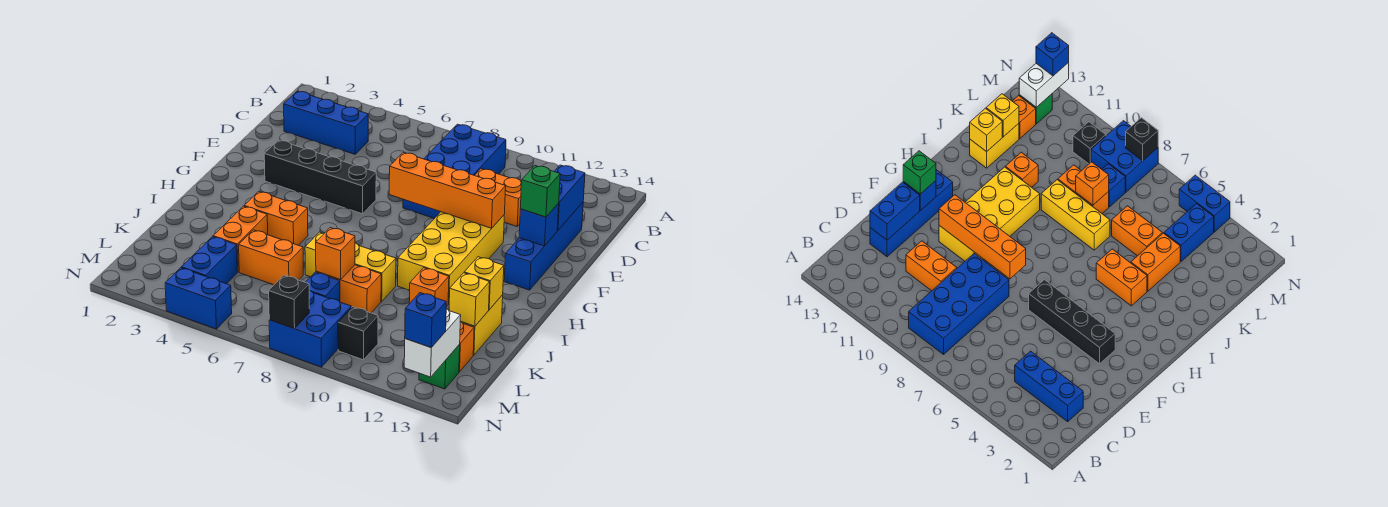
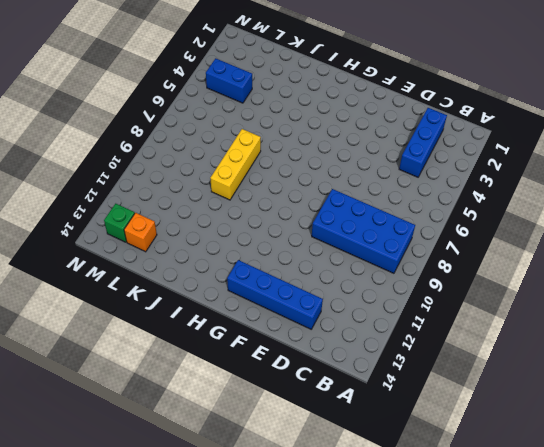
none -> orange 1x2 brick [475,169,522,226]
none -> black 1x4 brick [264,140,376,214]
none -> yellow 2x4 brick [398,212,504,304]
none -> orange 1x2 brick [244,191,308,245]

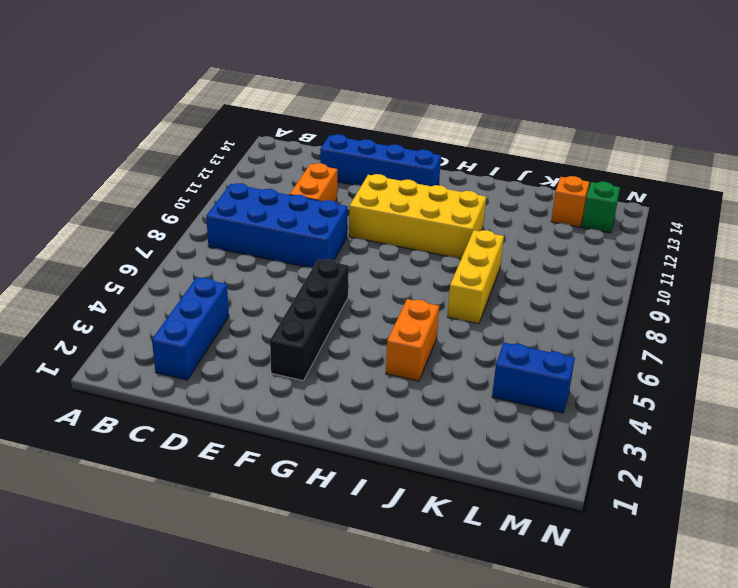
none -> orange 1x2 brick [213,206,268,272]
none -> orange 1x1 brick [409,268,449,306]
none -> yellow 1x2 brick [462,295,503,355]
none -> orange 1x2 brick [239,230,303,285]

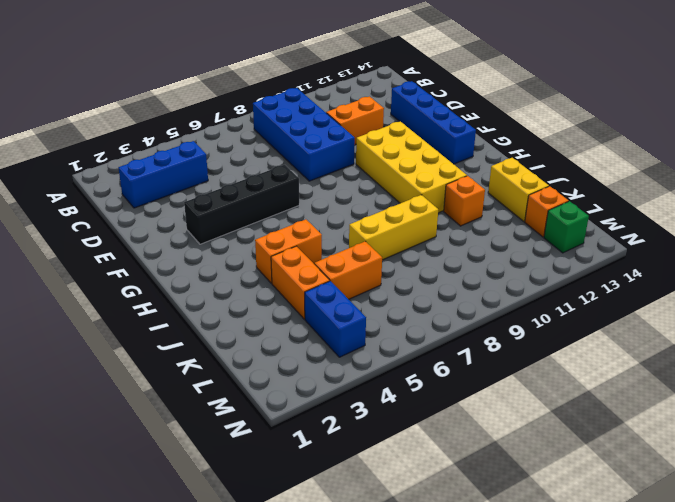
none -> orange 1x2 brick [316,265,381,313]
none -> blue 1x1 brick [306,272,340,302]
none -> blue 2x2 brick [269,290,351,367]
none -> black 1x1 brick [338,307,378,360]

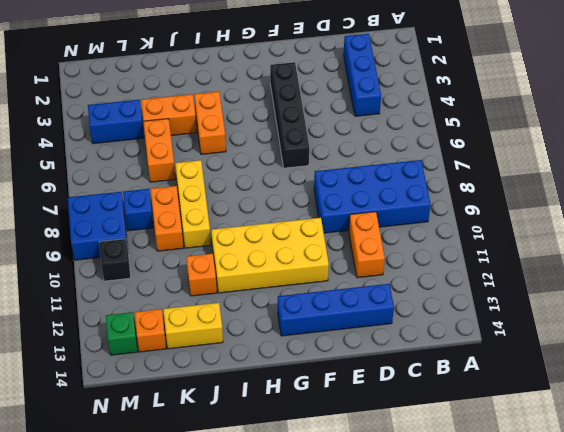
none -> blue 1x2 brick [165,268,232,329]
none -> blue 1x2 brick [554,165,585,231]
none -> orange 1x4 brick [389,153,506,228]
none -> blue 1x1 brick [519,203,559,246]

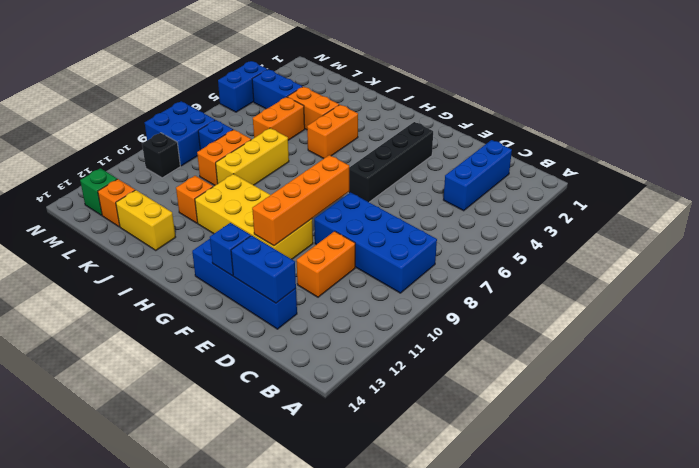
none -> yellow 1x1 brick [464,257,504,309]
none -> orange 1x1 brick [316,228,355,280]
none -> yellow 1x1 brick [449,273,490,326]
none -> white 1x2 brick [404,309,461,377]

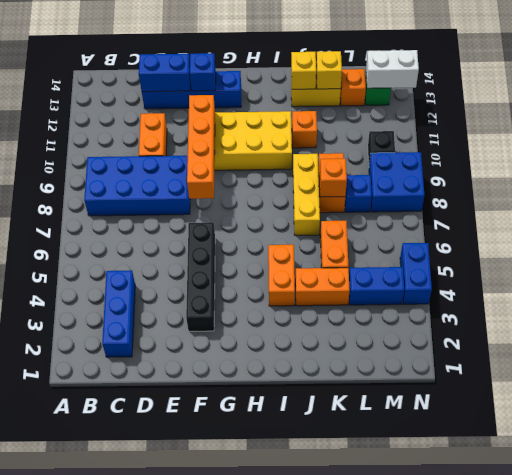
none -> black 1x1 brick [269,275,309,329]
none -> green 1x1 brick [520,166,560,217]
none -> blue 1x1 brick [405,293,446,347]

